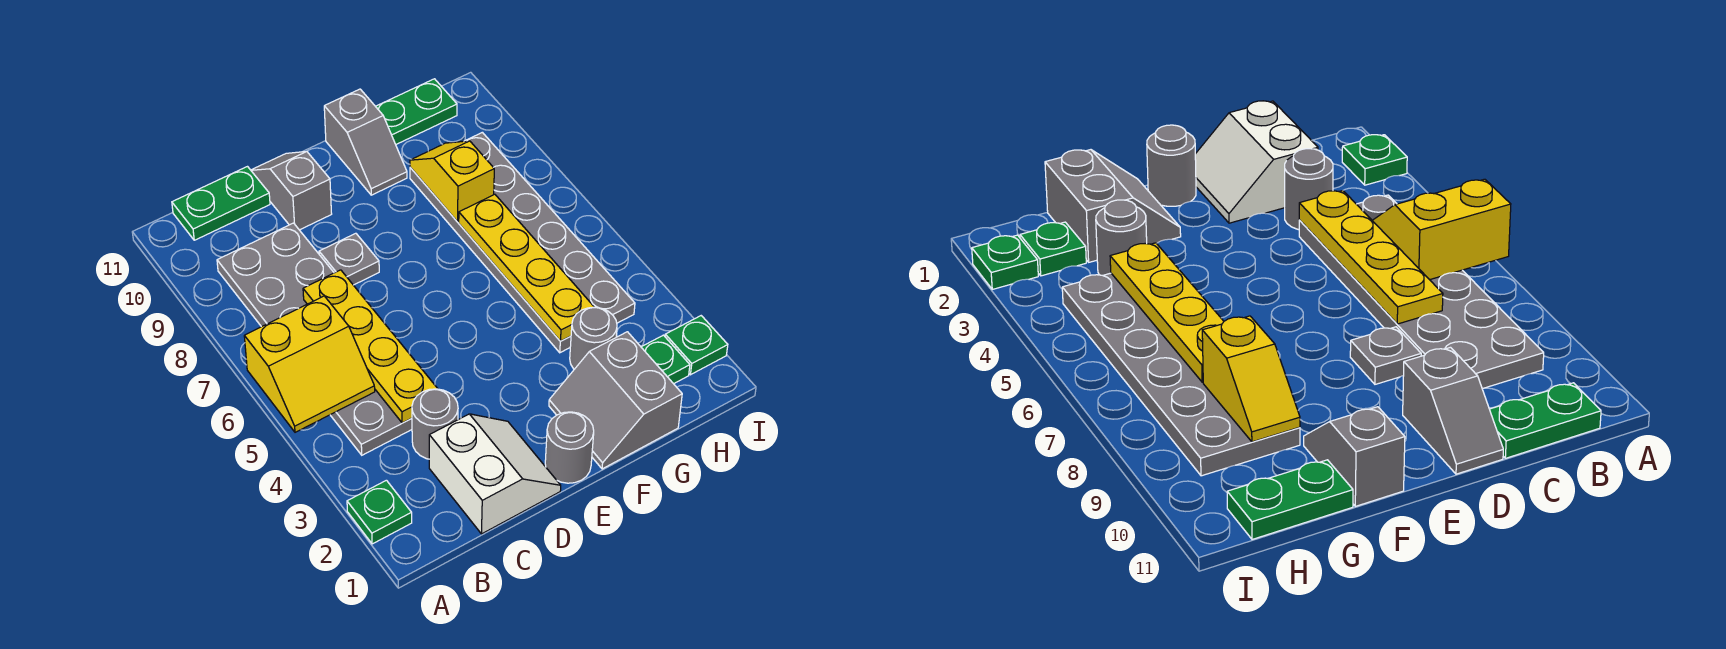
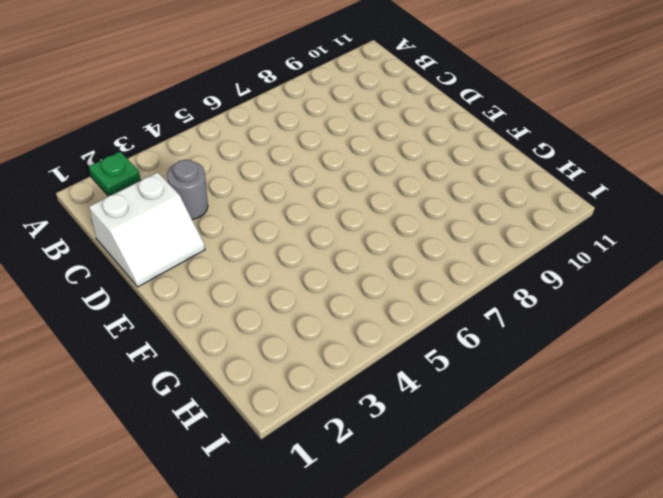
none -> grey 2x6 plate [217,223,412,455]
none -> green 1x2 plate [172,167,270,240]
none -> grey 1x1 plate [319,233,379,285]

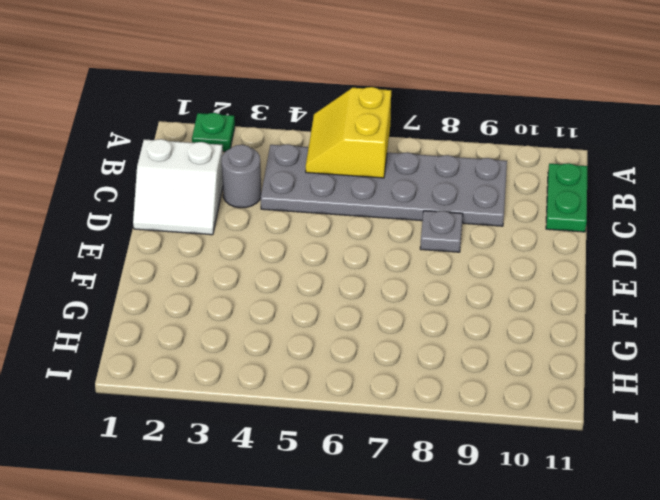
none -> grey 1x2 slope [251,151,332,230]
none -> grey 1x1 round brick [545,412,594,483]
none -> grey 2x2 slope [549,332,682,469]

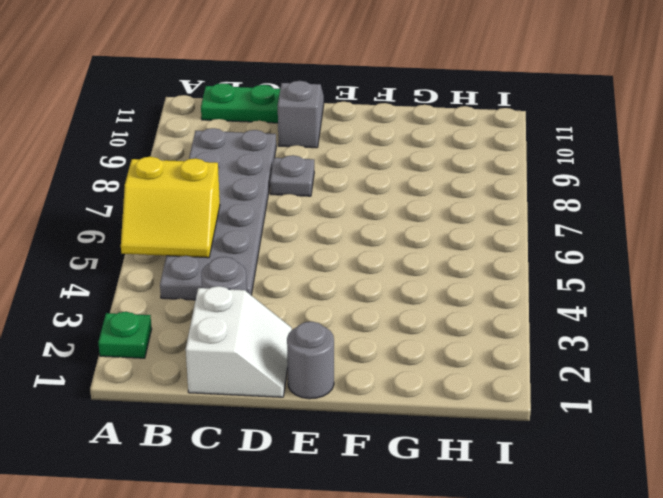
none -> grey 2x2 slope [549,332,682,469]
none -> grey 1x2 slope [324,89,407,195]
none -> grey 1x1 round brick [570,307,617,369]

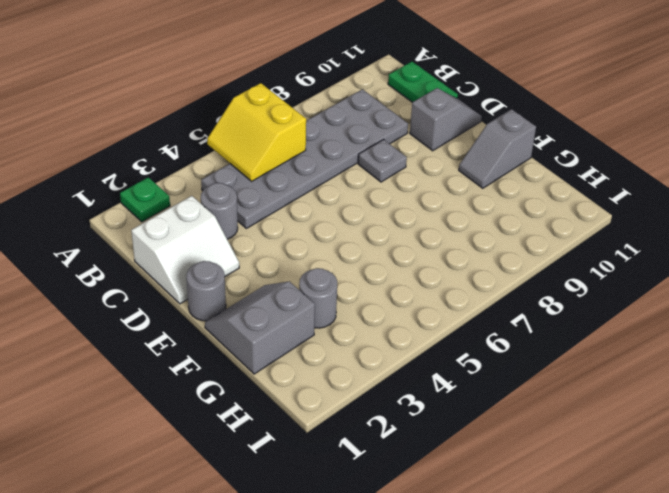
none -> grey 2x6 plate [410,132,635,353]
none -> green 1x2 plate [376,79,457,144]
none -> green 1x1 plate [641,335,690,384]

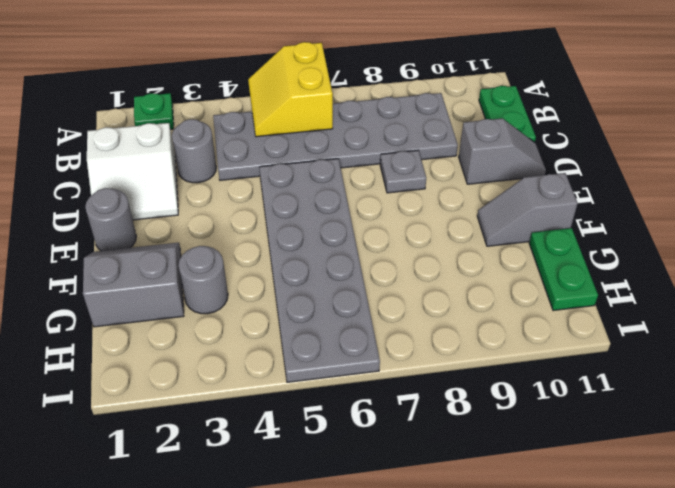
grey 2x6 plate [259,159,380,382] -> grey 2x6 plate turned to [410,132,635,353]
none -> green 1x1 plate [641,335,690,384]
none -> green 1x1 plate [665,316,728,375]
none -> yellow 1x4 plate [303,270,438,423]

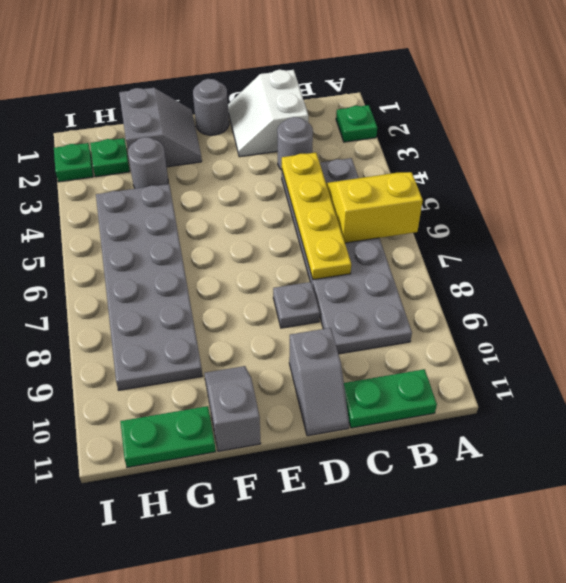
none -> yellow 1x4 plate [459,194,594,341]
none -> yellow 1x2 slope [410,141,494,222]

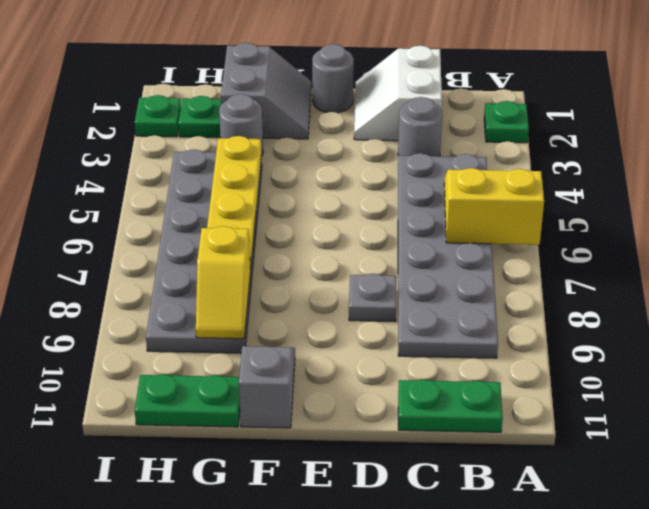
none -> grey 1x2 slope [251,151,332,230]
none -> yellow 1x4 plate [303,270,438,423]

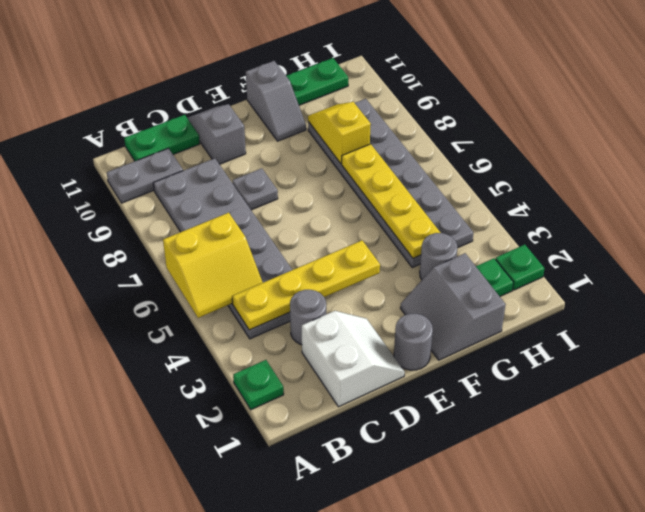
grey 1x2 plate [107,148,183,203] -> none
yellow 1x4 plate [232,240,380,330] -> yellow 1x4 plate turned to [303,270,438,423]

